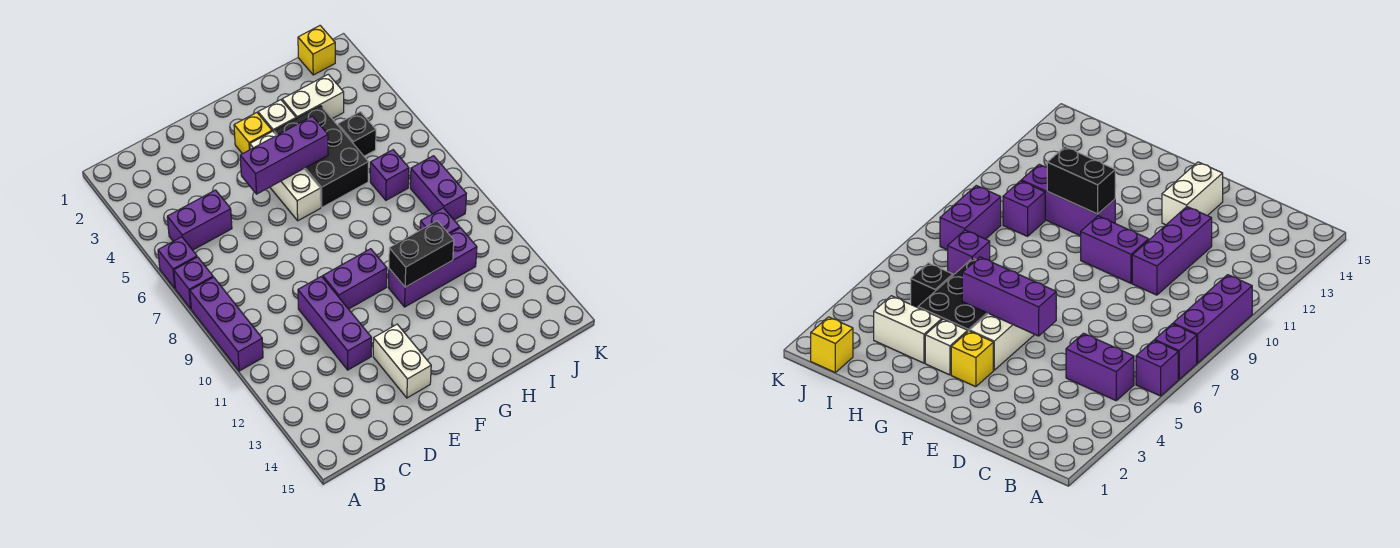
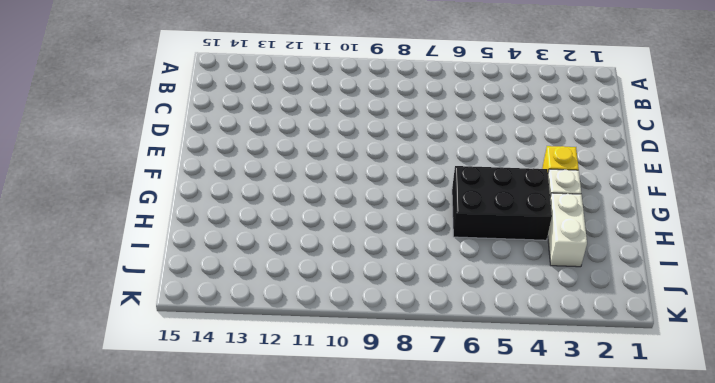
none -> purple 1x1 brick [158,237,197,288]
none -> purple 1x1 brick [174,257,213,309]
none -> purple 1x3 brick [190,277,263,371]

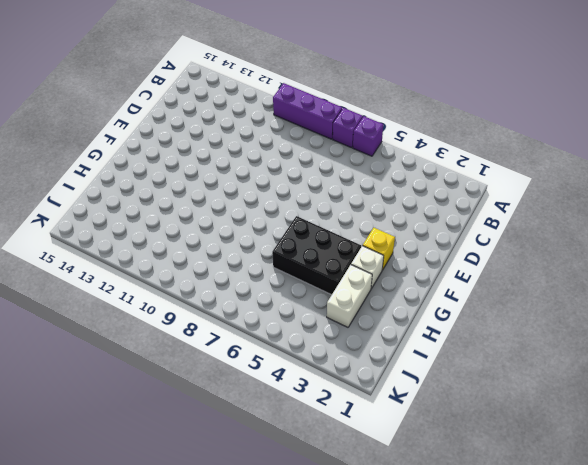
none -> purple 1x2 brick [167,190,232,250]
none -> purple 1x3 brick [298,276,372,370]
none -> purple 1x2 brick [323,249,387,309]

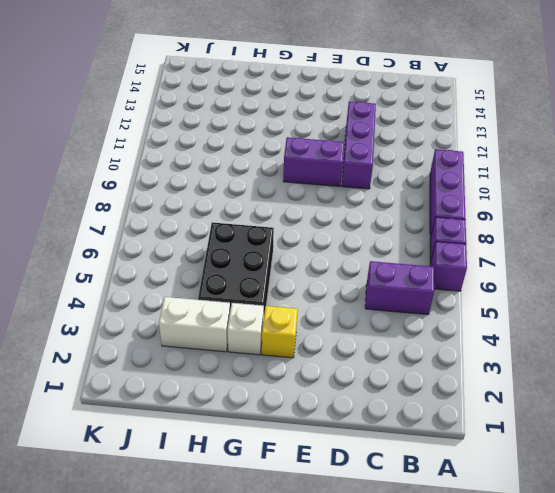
none -> white 1x2 brick [373,324,431,398]
none -> white 1x3 brick [250,131,321,221]
none -> purple 1x3 brick [388,228,477,307]

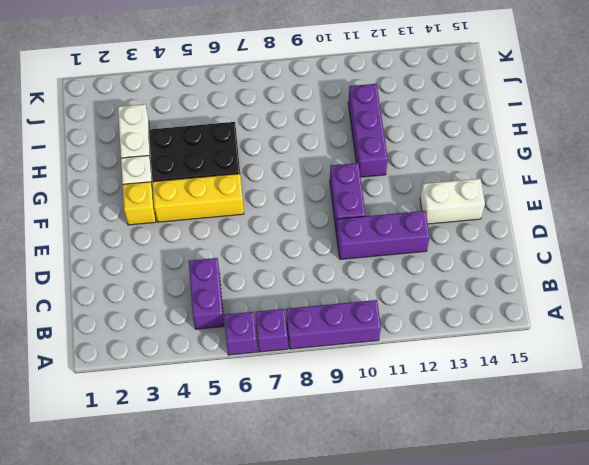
yellow 1x3 brick [152,174,244,222] -> white 1x3 brick [250,131,321,221]
none -> black 1x1 brick [338,112,376,156]
none -> purple 1x1 brick [370,150,409,200]
none -> purple 1x1 brick [420,208,460,234]

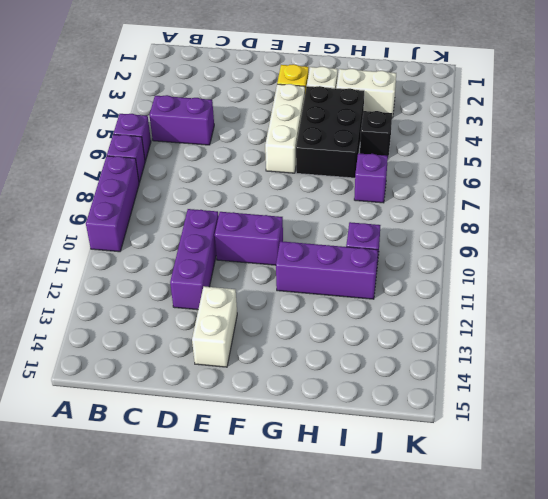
none -> yellow 1x1 brick [298,26,335,75]
none -> purple 1x2 brick [410,156,466,220]
none -> purple 1x3 brick [240,116,328,194]

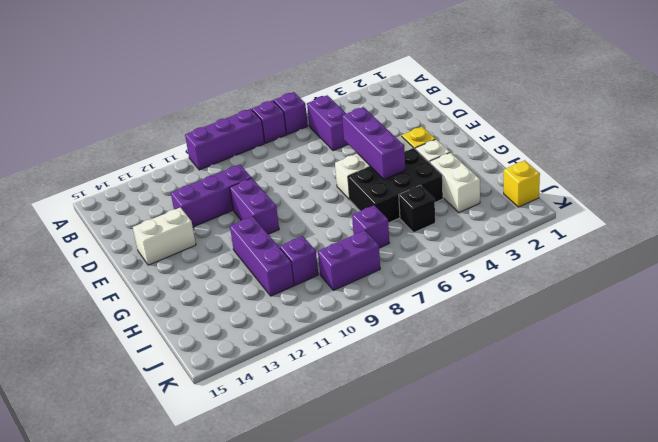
none -> black 1x2 brick [389,221,454,287]

